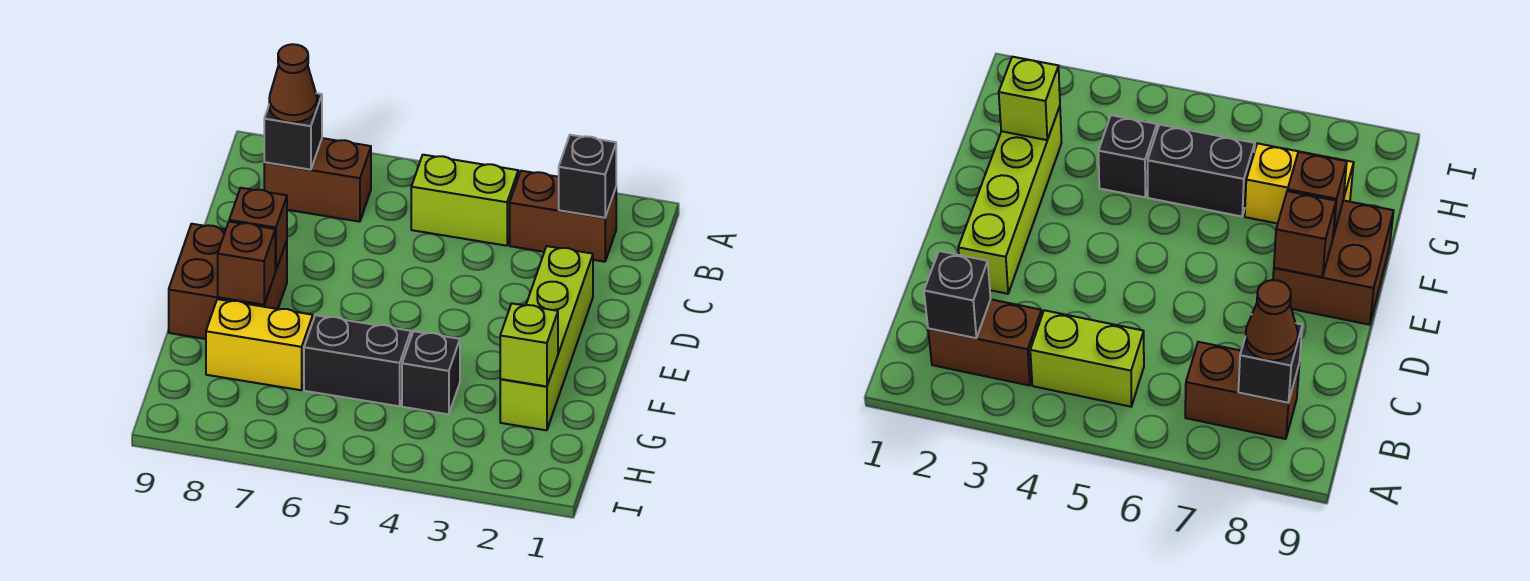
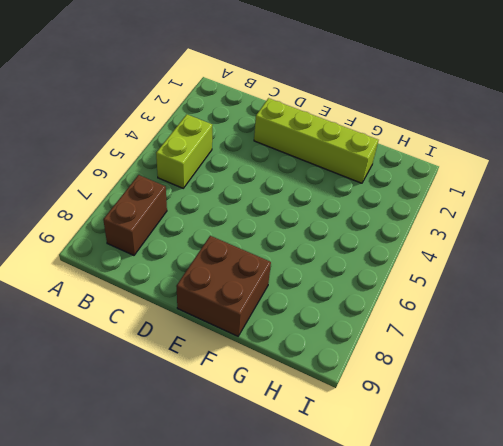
none -> brown 1x2 brick [510,171,616,262]
none -> black 1x1 brick [402,331,460,414]
none -> black 1x2 brick [304,315,411,406]

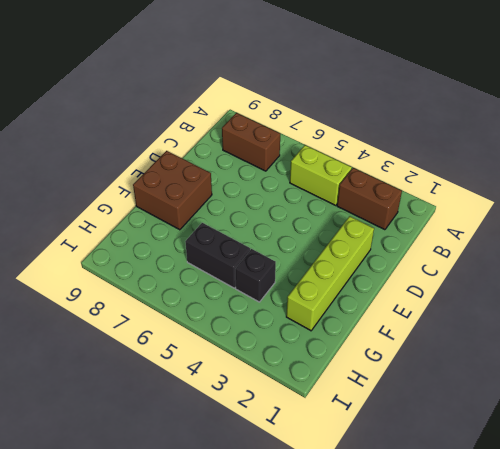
none -> yellow 1x2 brick [206,299,313,390]
none -> black 1x1 brick [559,135,616,218]
none -> black 1x1 brick [264,93,322,170]

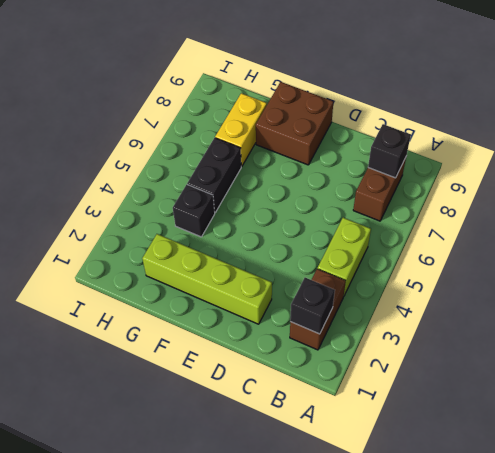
none -> brown 1x1 brick [229,188,287,271]
none -> brown 1x1 brick [218,222,275,305]
none -> lime 1x1 brick [500,303,558,386]

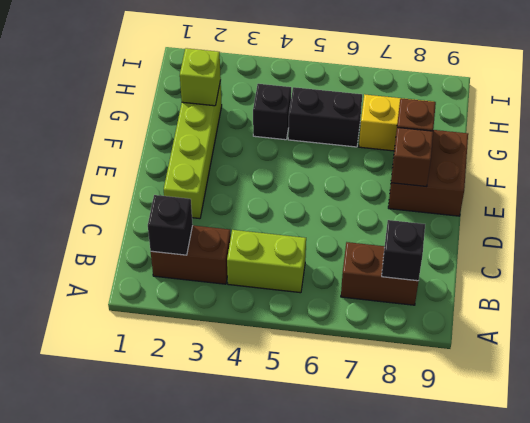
none -> brown 1x1 cone [269,44,317,122]

